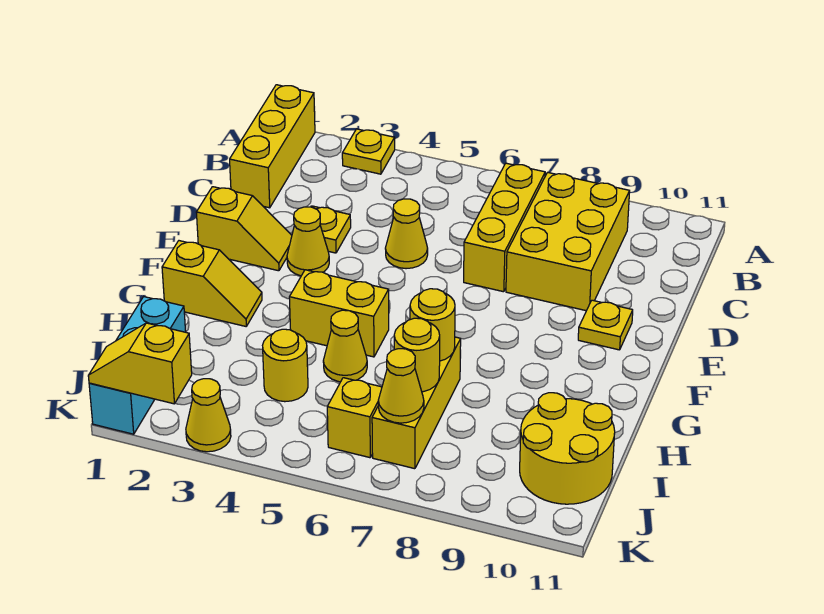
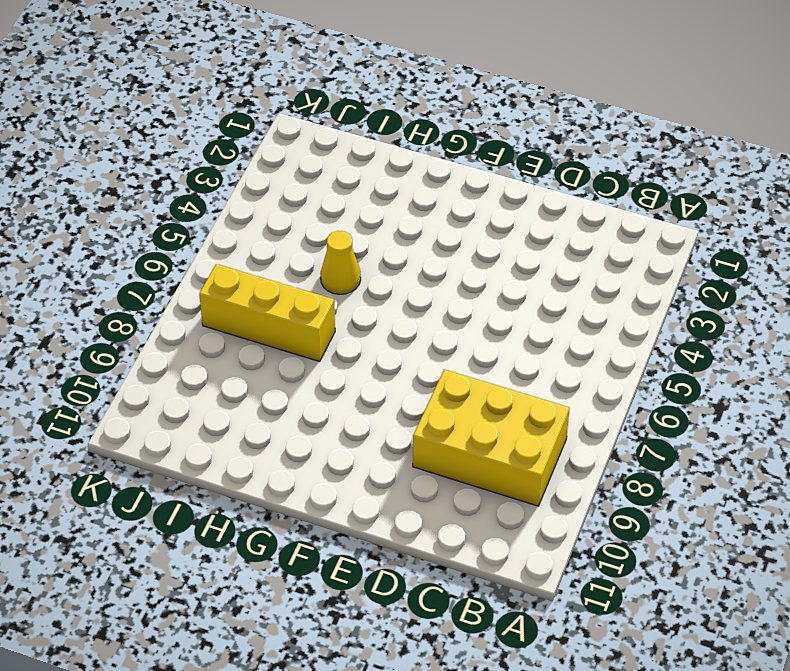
none -> yellow 1x3 brick [230,85,315,208]
none -> yellow 1x1 plate [342,129,395,174]
none -> yellow 1x3 brick [464,163,545,292]

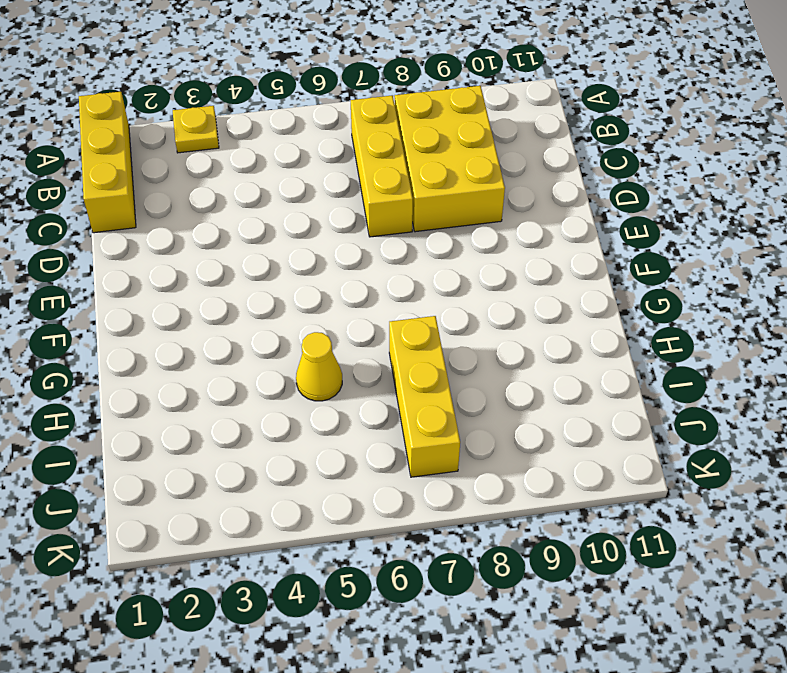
none -> yellow 1x1 plate [311,206,351,253]
none -> yellow 1x1 cone [385,199,428,269]
none -> yellow 1x2 slope [196,187,292,271]

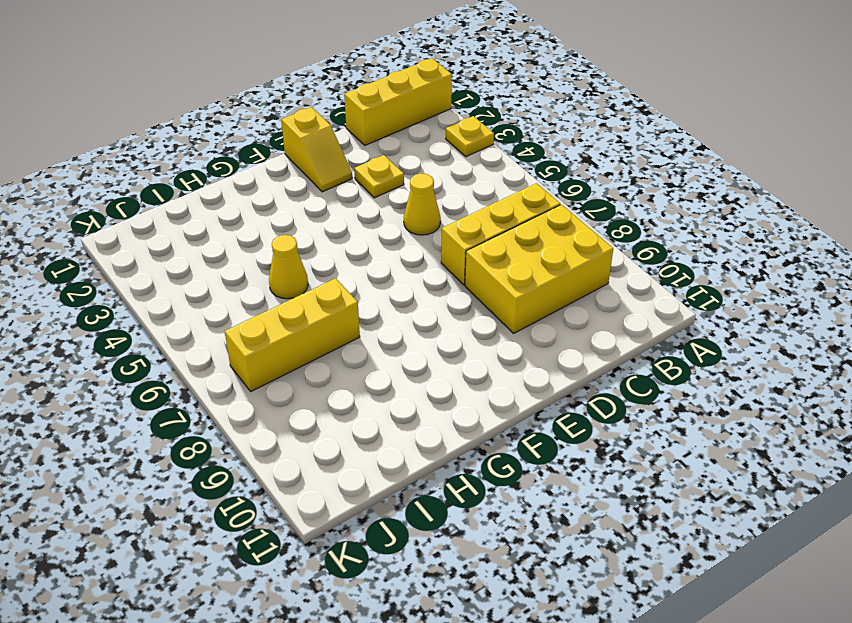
none -> yellow 1x1 cone [287,207,329,276]
none -> yellow 1x1 plate [578,300,633,350]
none -> yellow 1x2 slope [162,241,262,326]

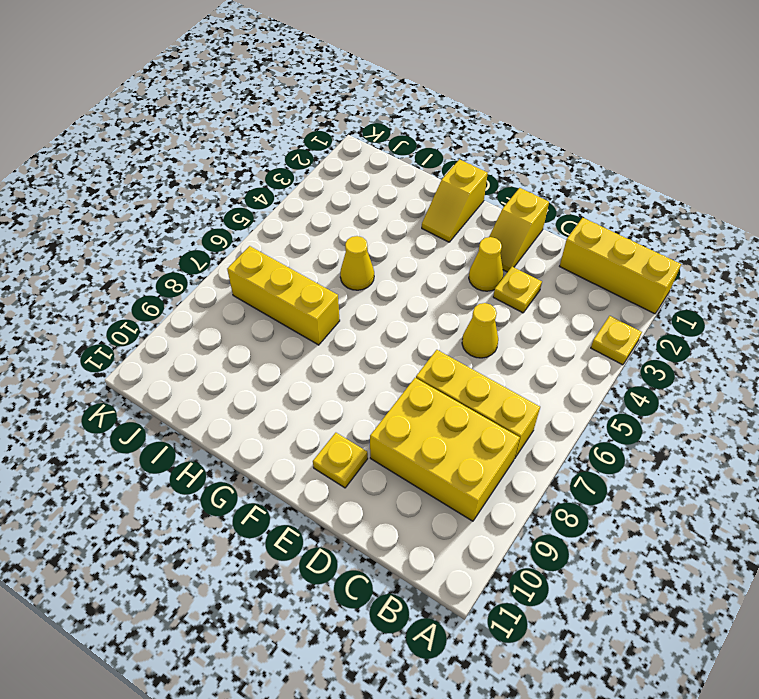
none -> yellow 1x2 brick [289,270,389,357]
none -> cyan 1x3 brick [89,297,186,434]
none -> yellow 1x1 round brick [263,329,308,402]

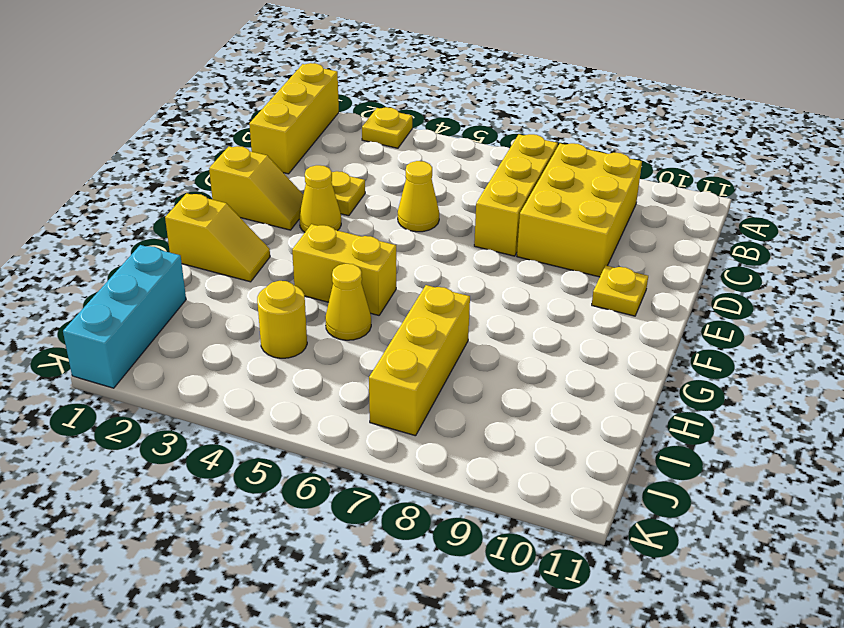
none -> yellow 2x2 round brick [520,393,615,504]
none -> yellow 1x1 brick [327,378,382,458]
none -> yellow 1x1 cone [186,379,231,452]

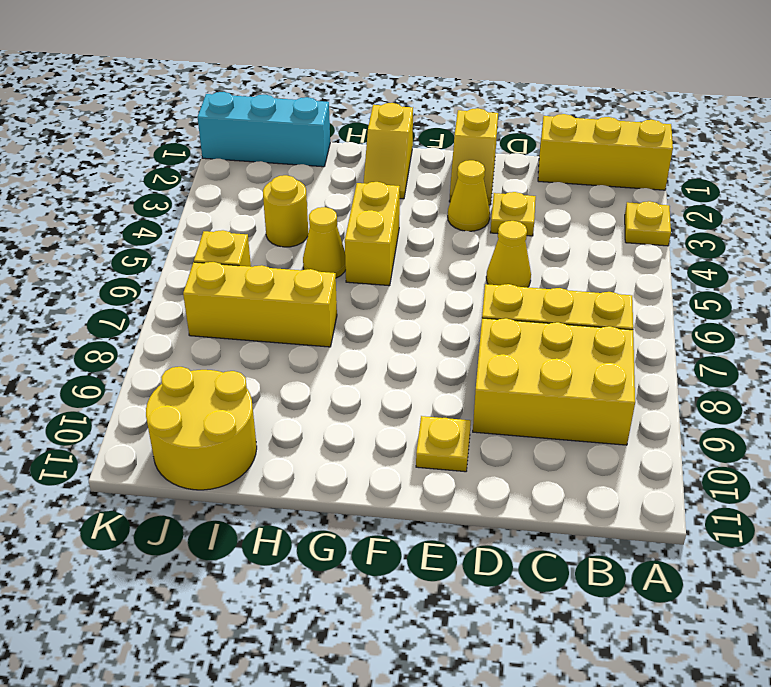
none -> yellow 1x1 cone [186,379,231,452]
none -> yellow 1x1 round brick [410,289,455,361]
none -> yellow 1x1 round brick [394,318,440,392]

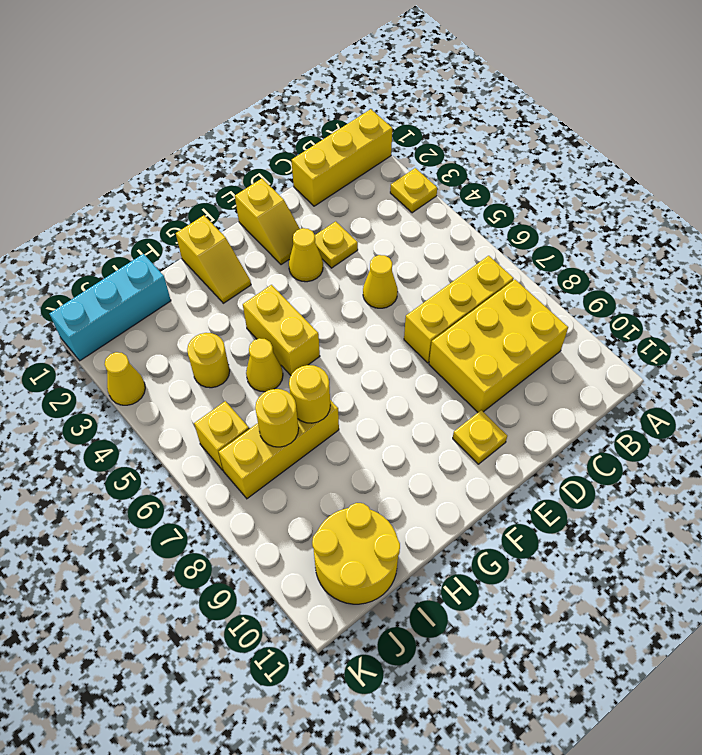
none -> yellow 1x1 cone [378,349,424,423]
none -> yellow 1x2 slope [88,323,192,404]

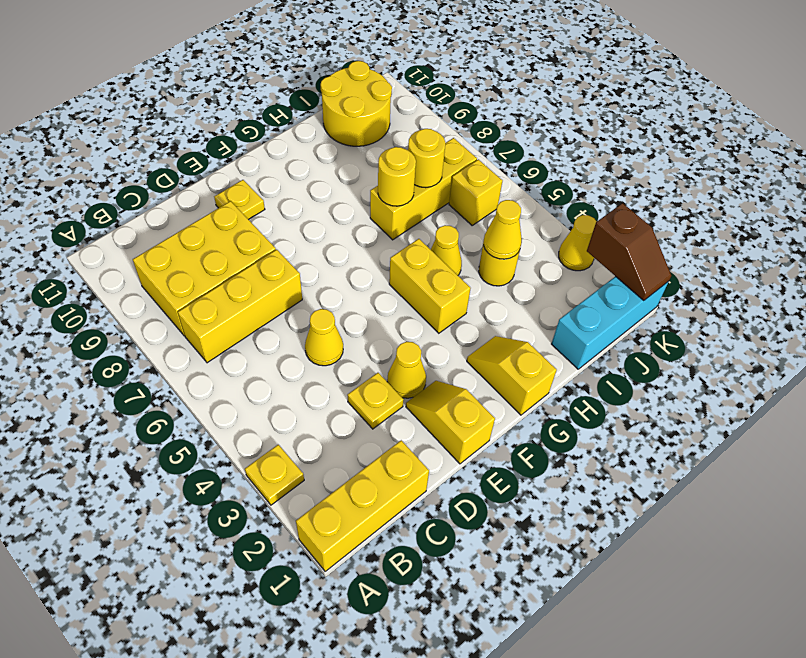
yellow 1x1 cone [484,200,522,259] -> yellow 1x1 cone moved to [378,349,424,423]
brown 1x2 slope [587,203,671,301] -> yellow 1x2 slope [88,323,192,404]

